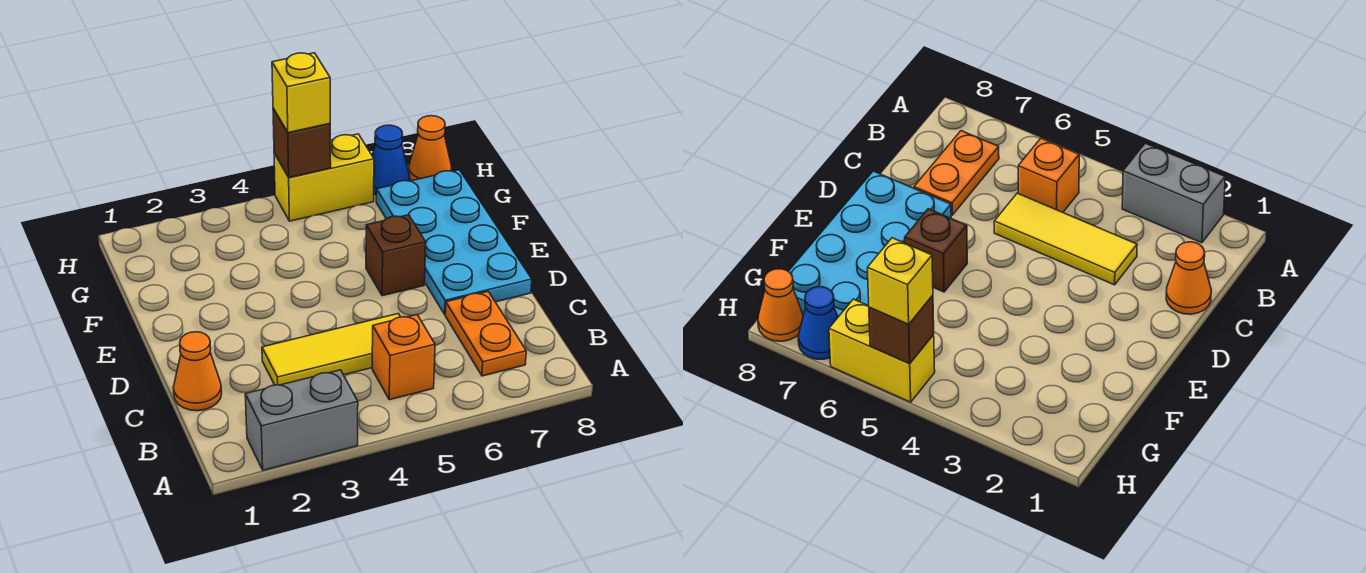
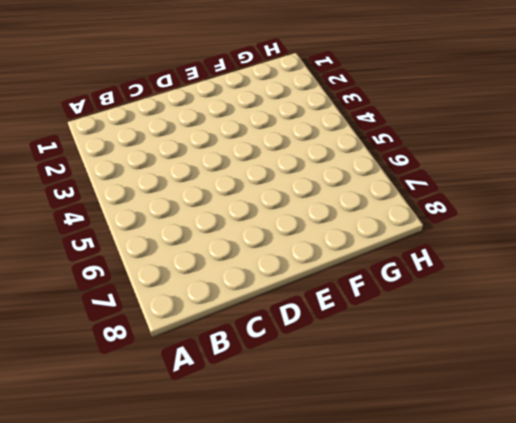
none -> grey 1x2 brick [245,370,358,470]
none -> orange 1x1 brick [372,315,435,400]
none -> orange 1x2 plate [445,292,526,376]

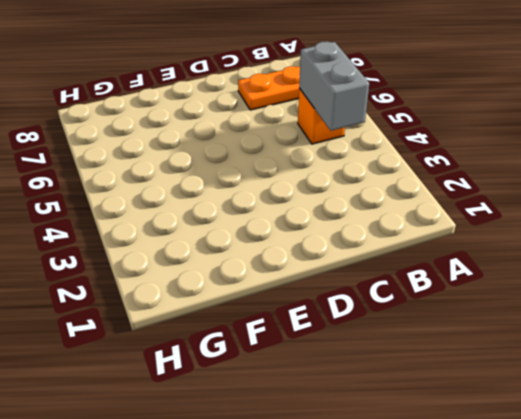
grey 1x2 brick [299,42,369,131] -> grey 1x2 brick moved to [245,370,358,470]
none -> orange 1x1 cone [173,332,222,411]
none -> yellow 1x3 tile [262,314,400,385]
none -> cyan 2x4 plate [376,170,532,314]

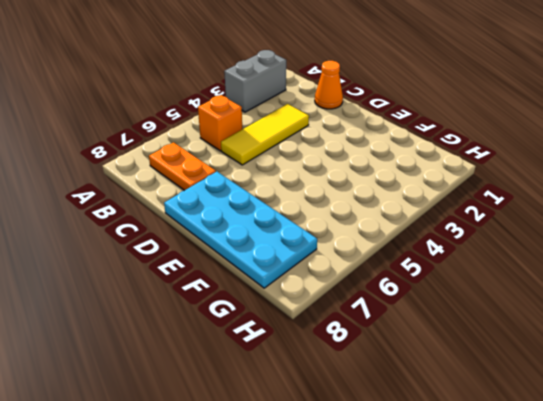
none -> brown 1x1 brick [366,215,426,296]
none -> yellow 1x2 brick [274,134,374,221]
none -> blue 1x1 cone [372,125,410,195]

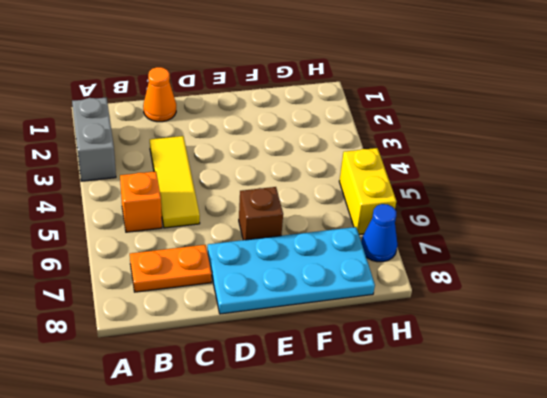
none -> orange 1x1 cone [409,116,452,181]
none -> brown 1x1 brick [273,108,331,178]
none -> yellow 1x1 brick [272,53,330,133]

